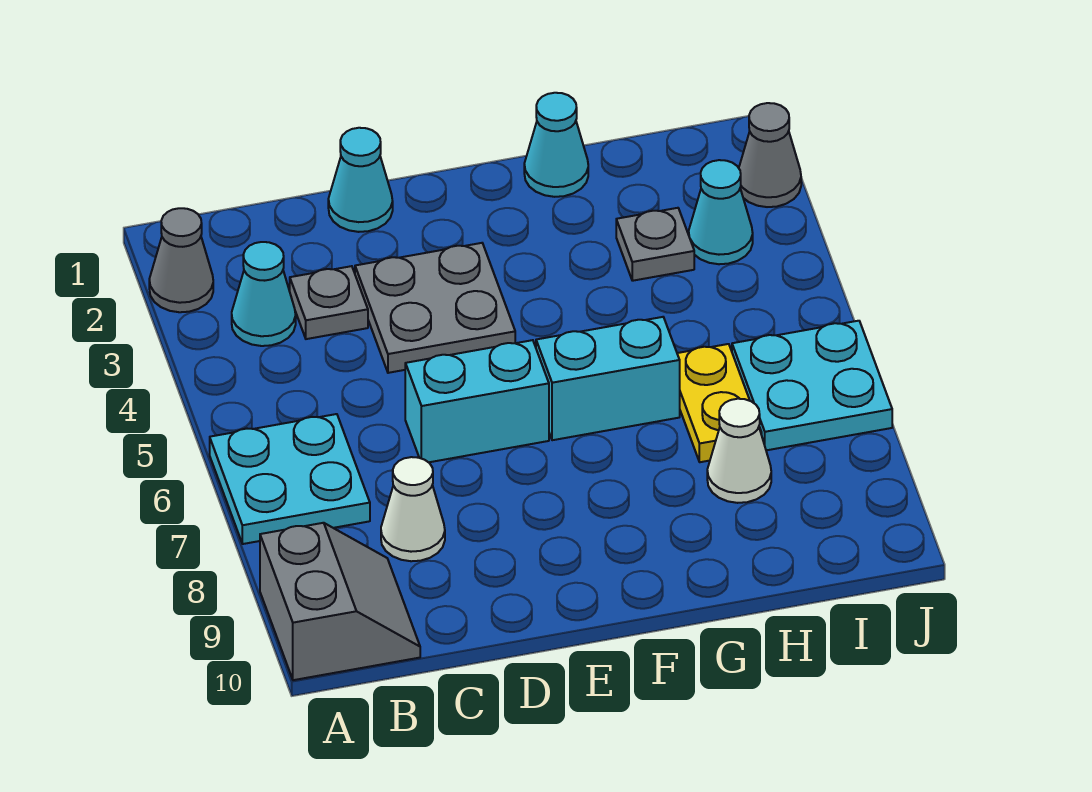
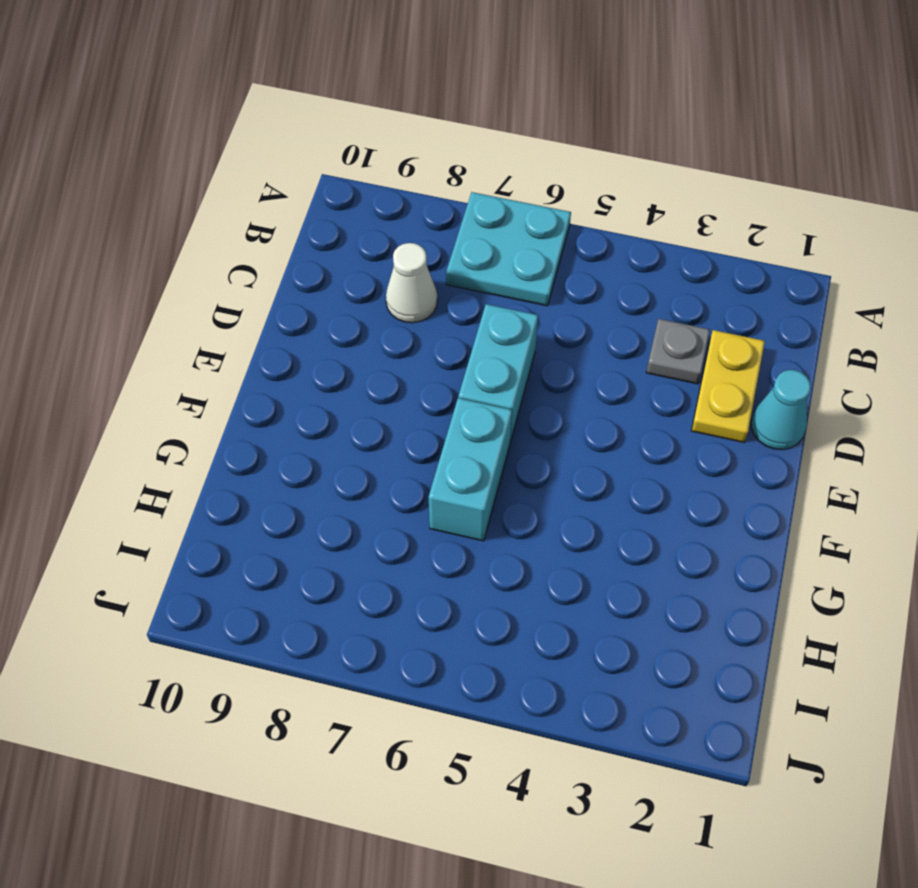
yellow 1x2 plate [691,330,765,442] -> yellow 1x2 plate turned to [677,344,762,462]
none -> grey 1x1 cone [149,208,213,312]
none -> grey 2x2 slope [260,523,420,680]
none -> cyan 1x1 cone [232,242,296,346]

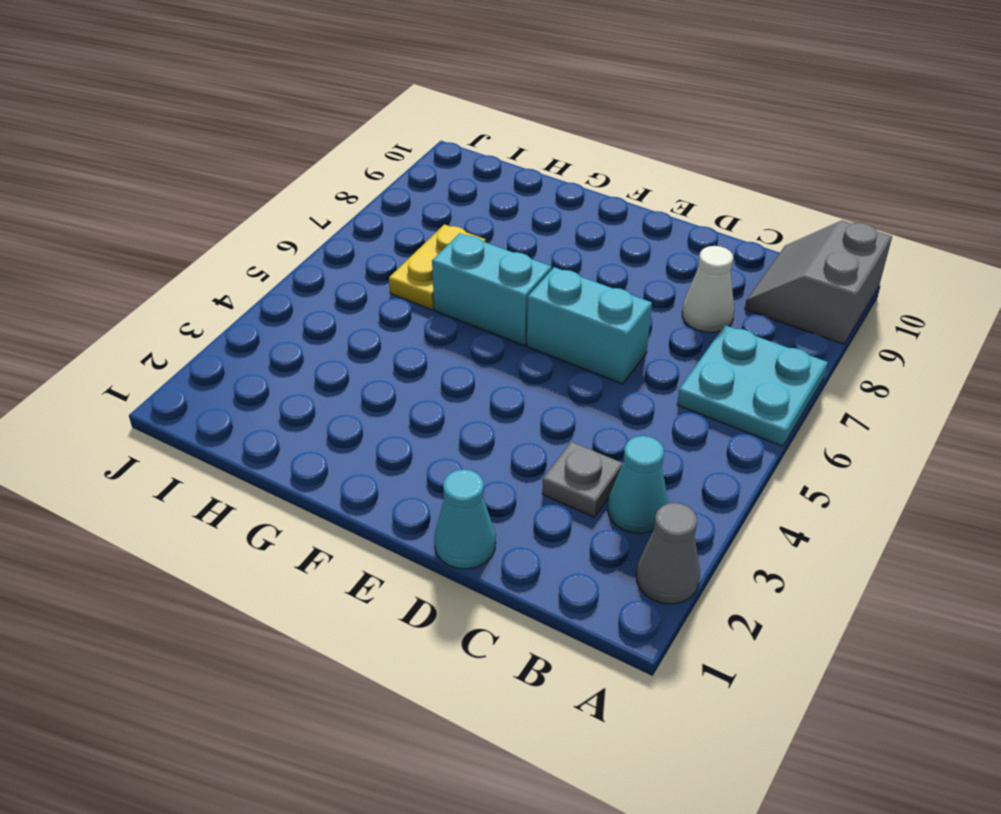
none -> grey 2x2 plate [355,243,515,373]
none -> cyan 1x1 cone [524,93,588,197]
none -> grey 1x1 plate [616,208,694,281]

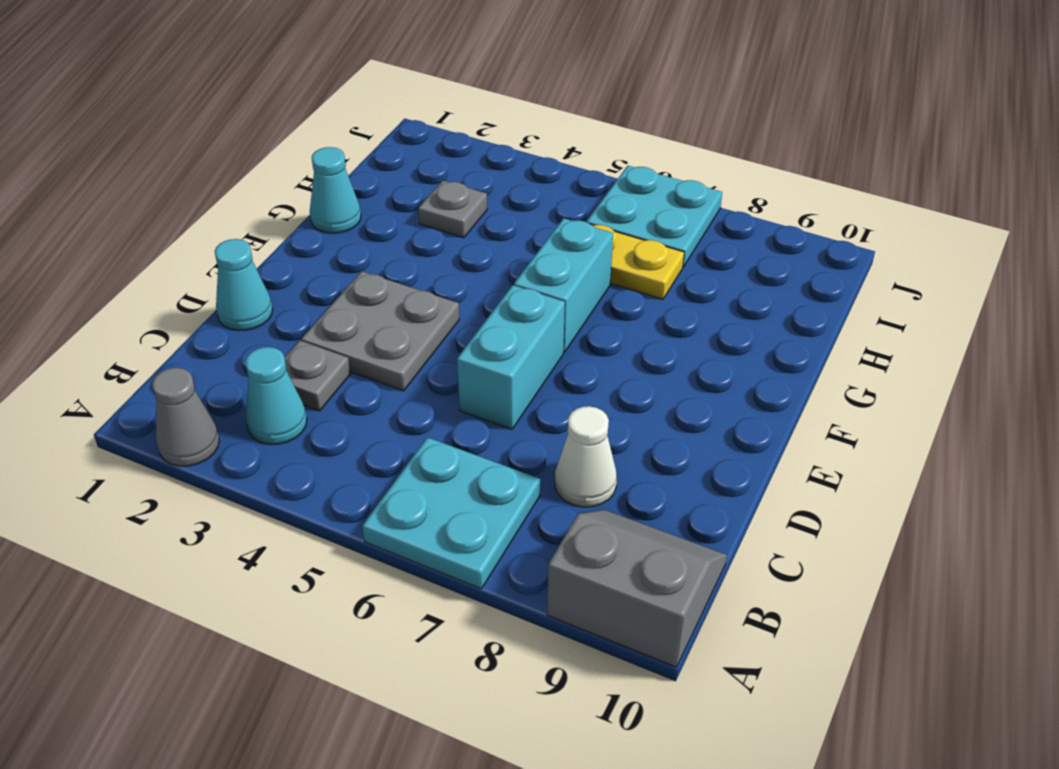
none -> white 1x1 cone [707,399,771,503]
none -> cyan 1x1 cone [689,160,753,264]
none -> grey 1x1 cone [739,103,801,207]

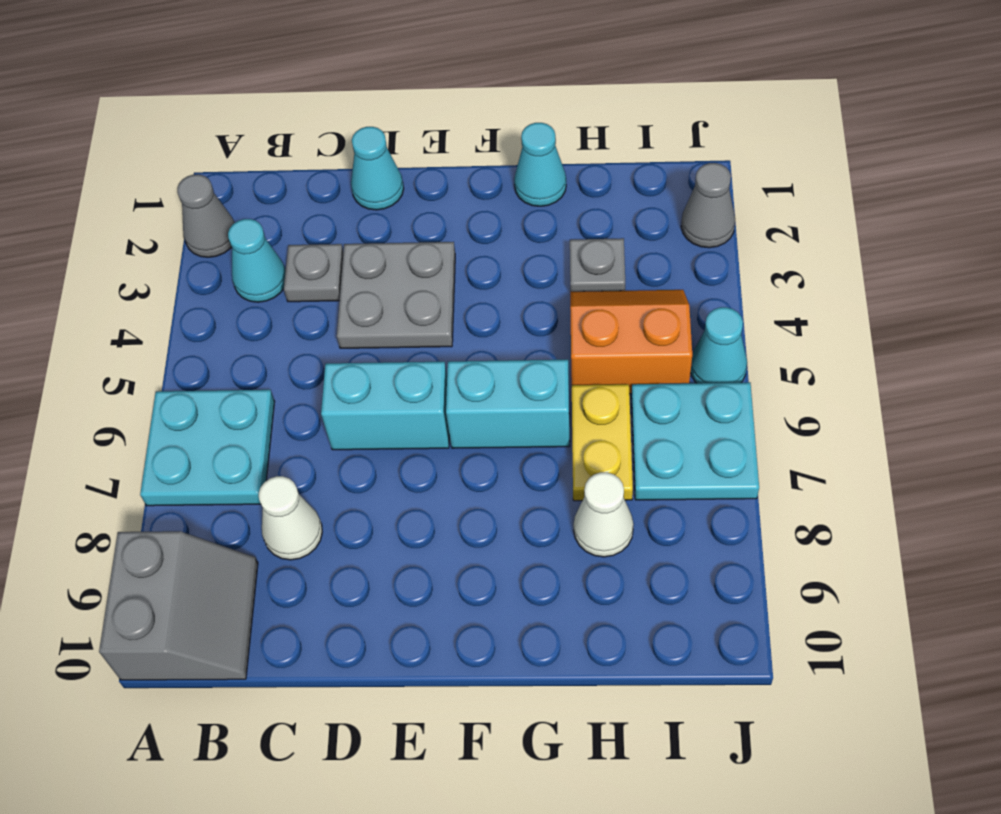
orange 2x2 slope [570,290,692,394] -> none
cyan 1x1 cone [691,307,747,383] -> cyan 1x1 cone moved to [689,160,753,264]

